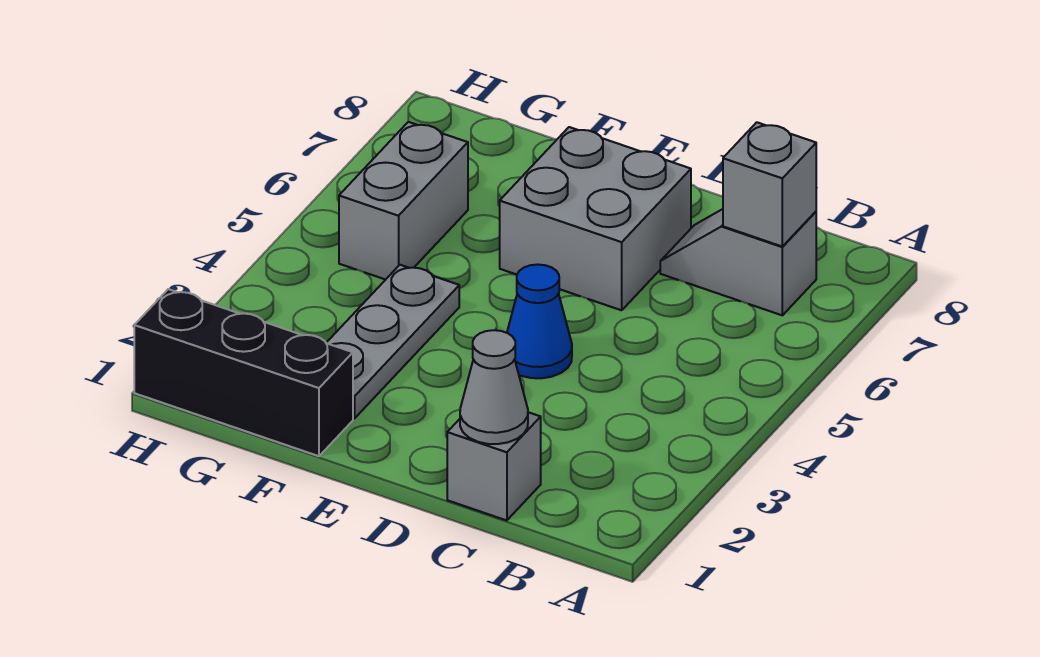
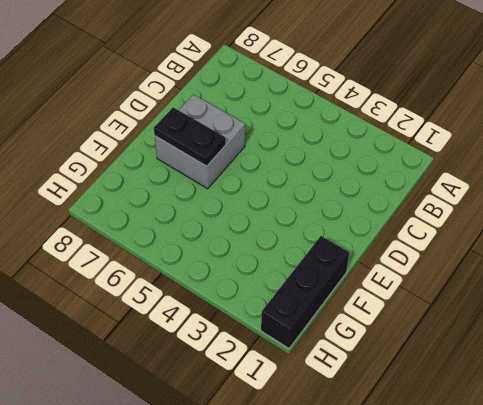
black 1x2 plate [154,107,226,166] -> none
none -> grey 1x2 slope [660,209,816,315]
none -> grey 1x1 brick [447,412,541,520]

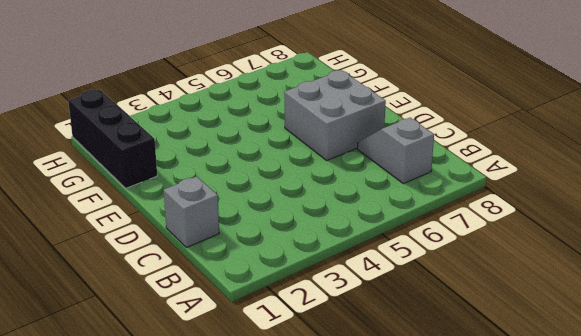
none -> blue 1x1 cone [507,264,572,378]
none -> grey 1x3 plate [327,265,459,419]

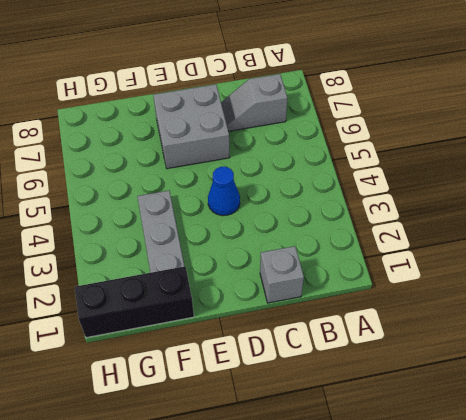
none -> grey 1x2 brick [339,122,468,280]
none -> grey 1x1 brick [723,122,816,246]

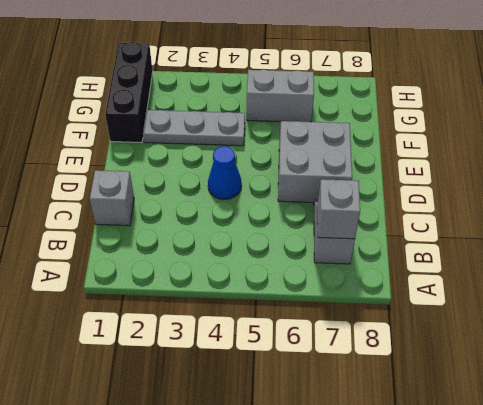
none -> grey 1x1 cone [460,330,528,444]

